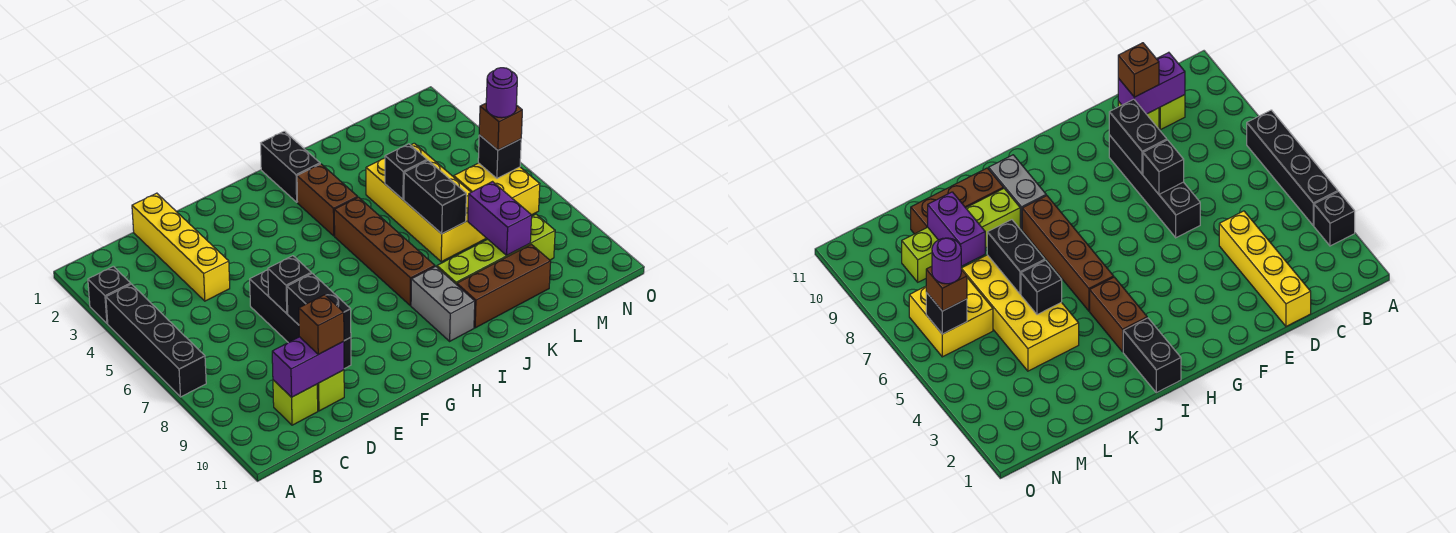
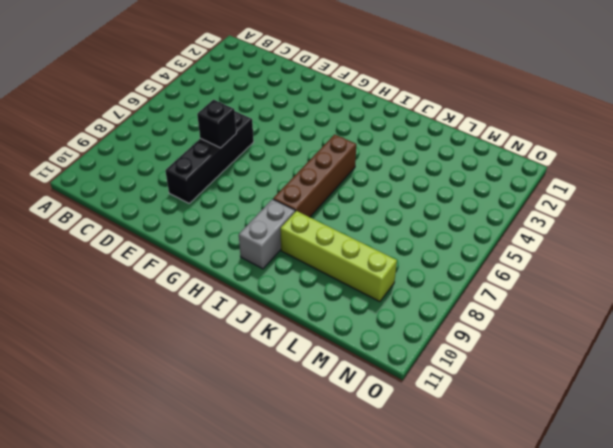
none -> black 1x1 brick [88,266,131,323]
none -> black 1x4 brick [106,284,206,397]
none -> lime 1x1 brick [273,380,318,425]

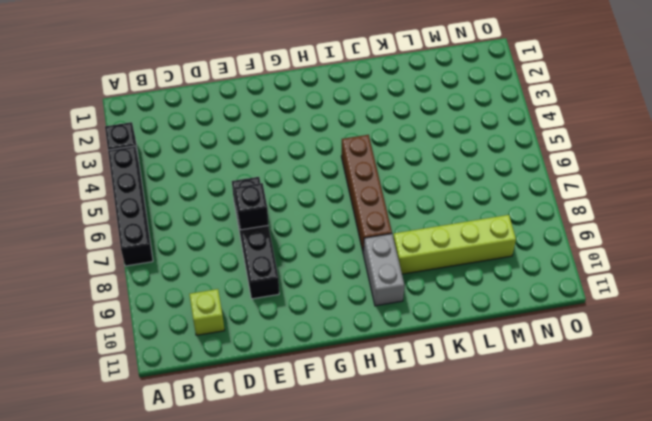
none -> yellow 1x4 brick [132,193,230,301]
none -> lime 1x1 brick [317,370,344,411]
none -> black 1x2 brick [261,131,320,202]

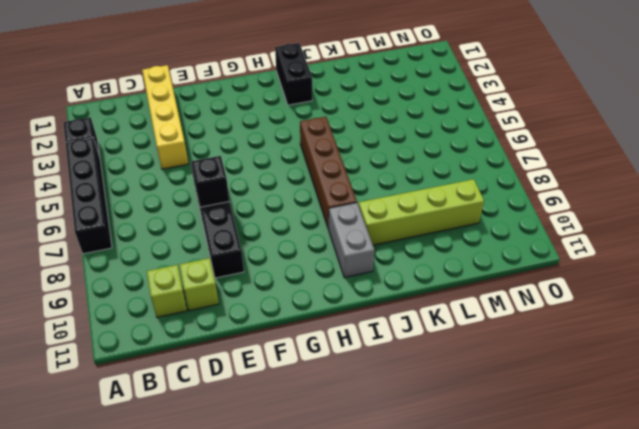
none -> brown 1x2 brick [297,164,358,236]
none -> brown 1x3 brick [457,244,551,328]
none -> yellow 2x4 brick [366,143,486,262]

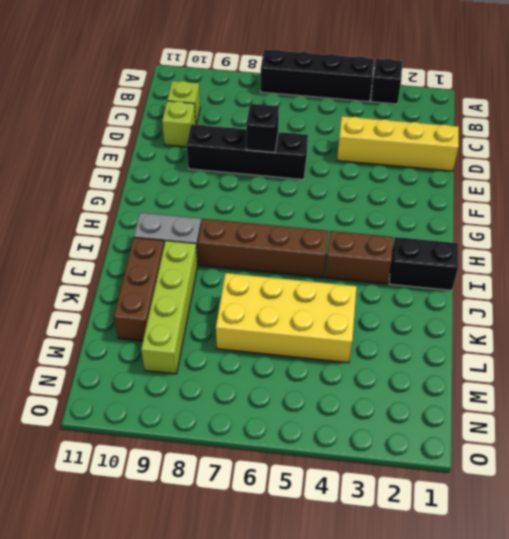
none -> yellow 2x2 brick [454,163,540,215]
none -> purple 1x2 brick [272,337,344,397]
none -> black 1x2 brick [287,273,351,341]

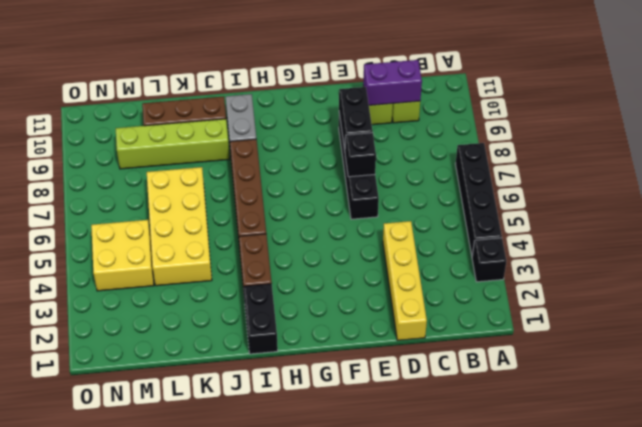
yellow 2x2 brick [91,220,154,291] -> yellow 2x2 brick moved to [454,163,540,215]
none -> black 1x1 brick [385,144,427,199]
none -> black 1x2 brick [404,161,466,234]
none -> purple 1x2 brick [468,182,532,255]

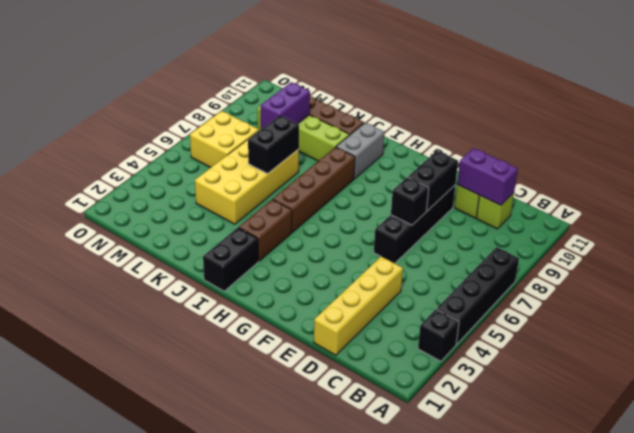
none -> black 1x1 brick [385,144,427,199]
none -> black 1x1 brick [478,135,521,178]
none -> brown 1x1 brick [299,295,344,354]

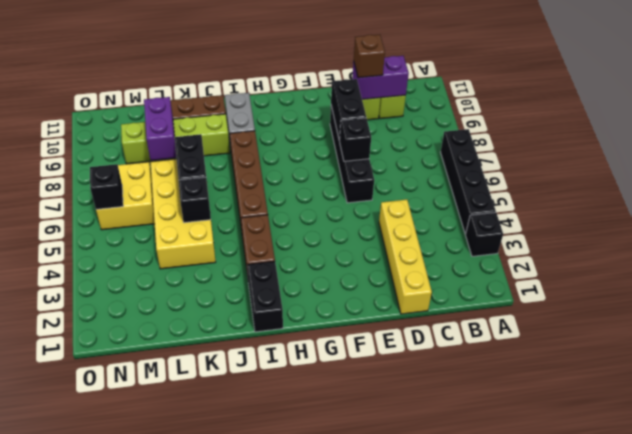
none -> brown 1x1 brick [479,103,522,150]
none -> purple 1x1 round brick [486,68,517,118]

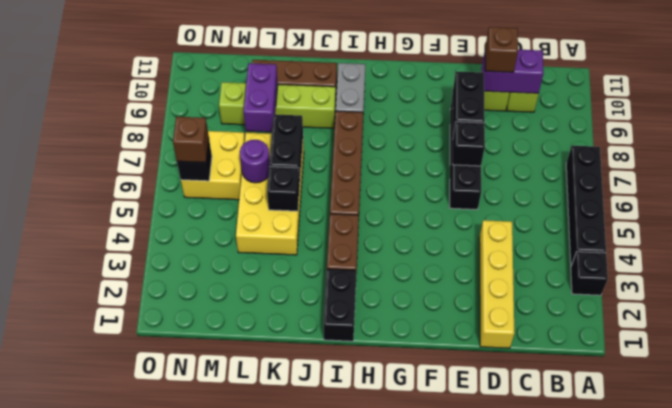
purple 1x1 round brick [240,140,270,183] -> purple 1x1 round brick moved to [486,68,517,118]

